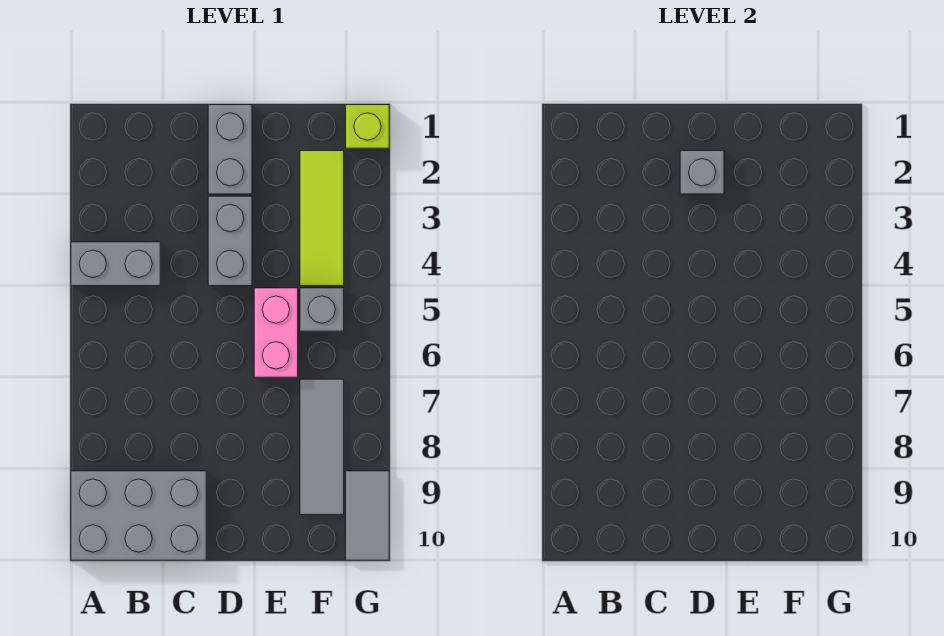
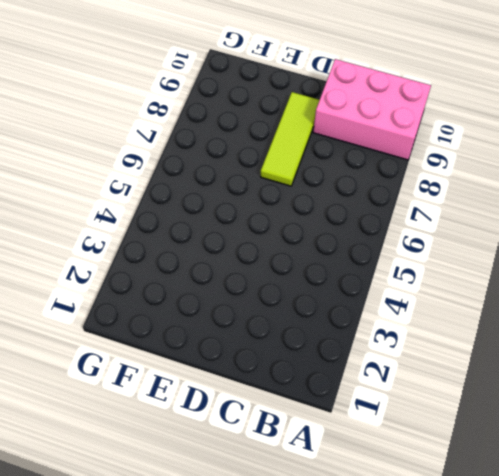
pink 2x3 brick [313,59,431,160] -> grey 2x3 brick [71,471,206,560]
lime 1x3 tile [261,92,319,186] -> lime 1x3 tile moved to [300,151,344,286]
none -> grey 1x2 brick [71,242,160,286]
none -> grey 1x2 brick [208,105,252,194]

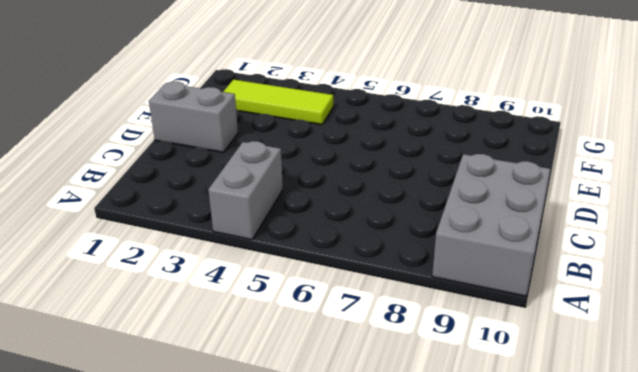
none -> grey 1x2 brick [208,196,252,286]
none -> pink 1x2 brick [254,288,298,377]

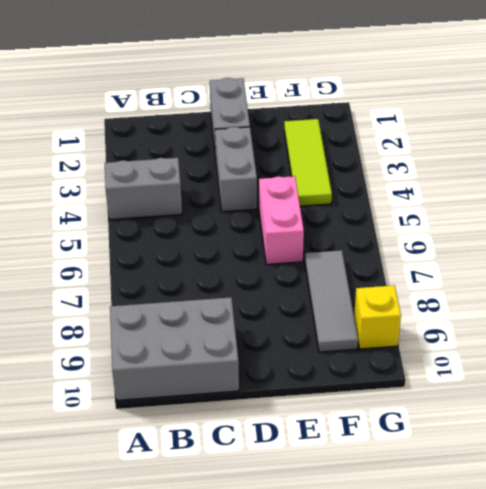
yellow 1x1 brick [354,285,401,349] -> grey 1x2 tile [346,471,389,560]
none -> grey 1x1 brick [300,288,344,331]
none -> lime 1x1 brick [346,105,389,148]

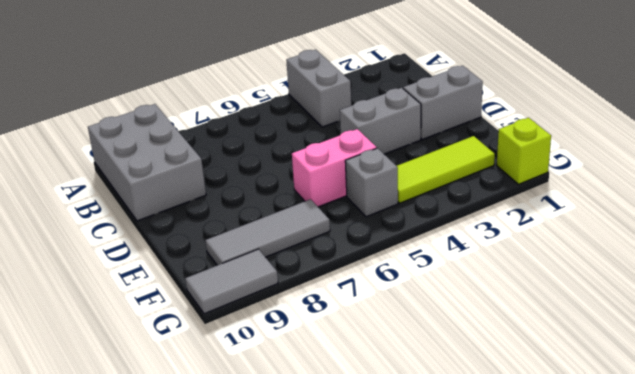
none -> grey 1x1 brick [680,151,724,194]

